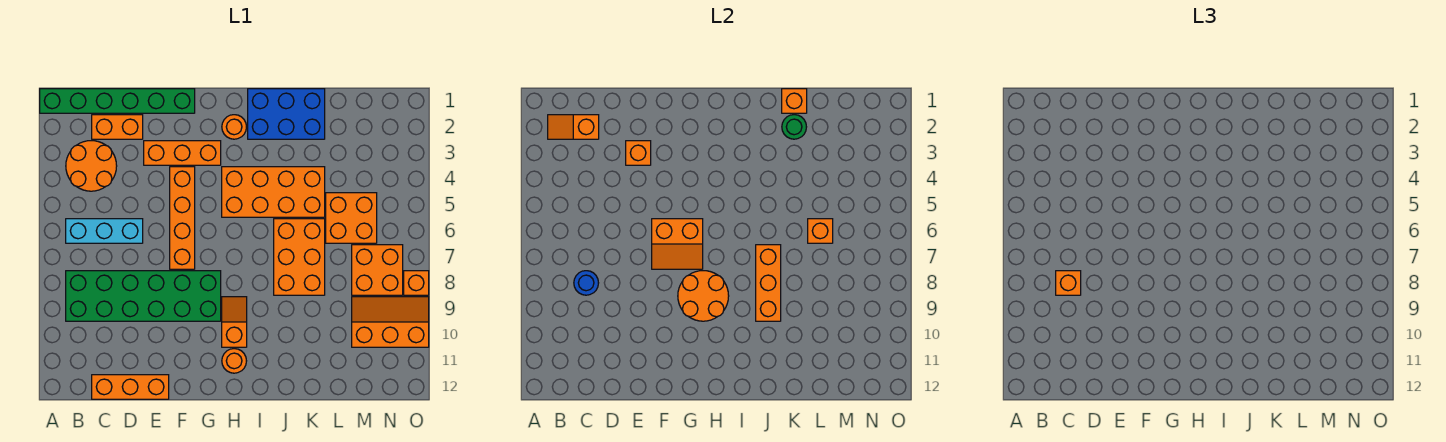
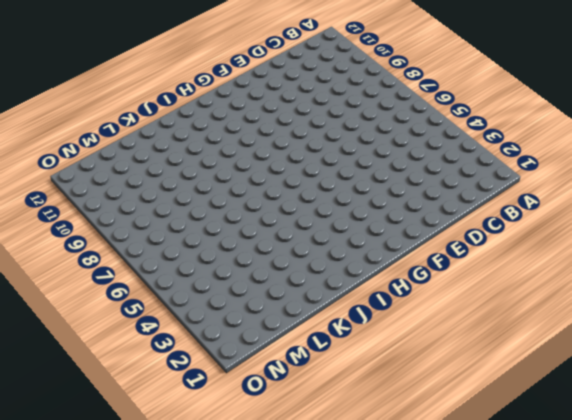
none -> green 1x6 brick [40,89,195,113]
none -> orange 2x2 round brick [66,141,117,191]
none -> cyan 1x3 brick [66,219,143,243]

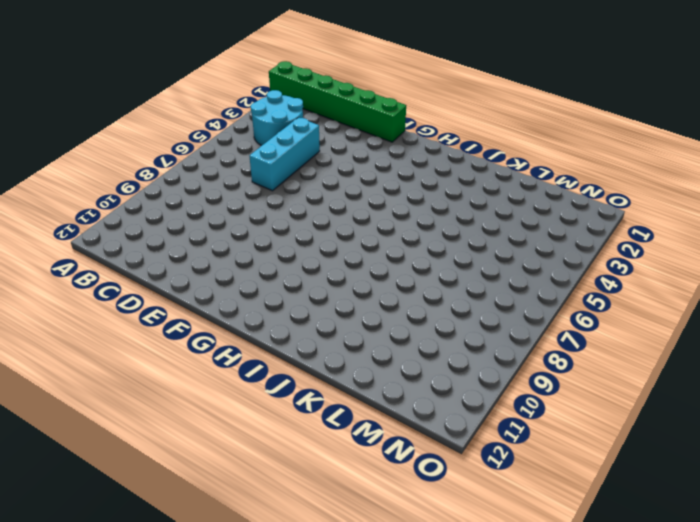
cyan 2x2 round brick [251,90,303,146] -> orange 2x2 round brick [66,141,117,191]
cyan 1x3 brick [250,117,320,191] -> cyan 1x3 brick turned to [66,219,143,243]
none -> green 2x6 brick [66,271,221,321]
none -> orange 1x2 brick [92,115,143,139]
none -> orange 1x3 brick [92,375,169,399]

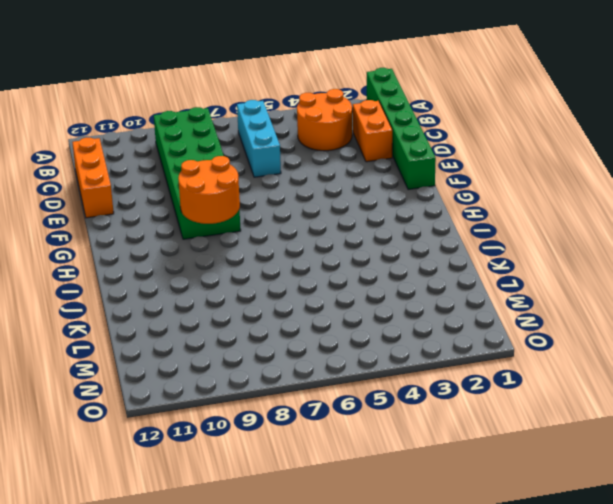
none -> orange 1x3 brick [144,141,221,165]
none -> orange 1x4 brick [170,167,195,269]
none -> orange 1x1 round brick [222,115,246,139]

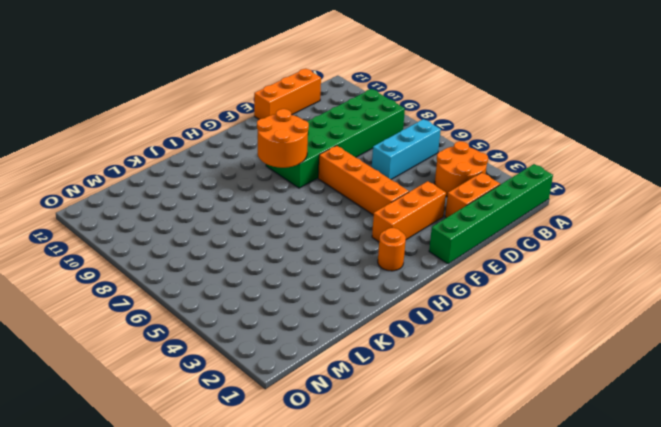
none -> orange 2x4 brick [222,167,325,217]
none -> orange 1x2 slope [222,297,247,347]
none -> orange 1x1 round brick [222,349,246,373]

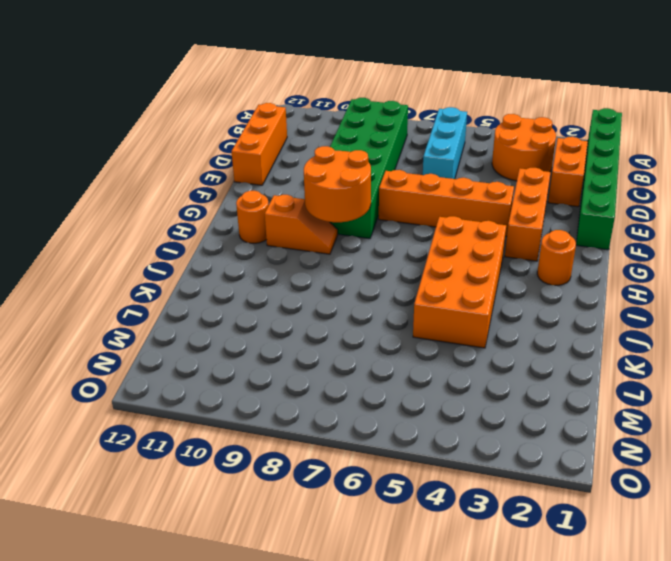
none -> blue 2x3 brick [248,89,325,139]
none -> orange 2x3 brick [274,219,325,295]
none -> orange 2x2 brick [326,193,377,243]

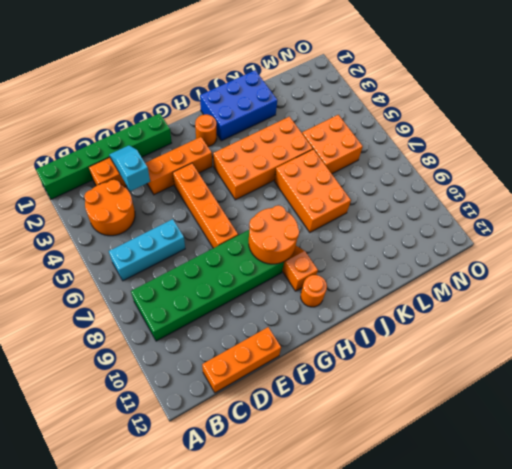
cyan 1x2 slope [109,145,150,191] -> none
none -> orange 2x2 brick [352,245,403,295]
none -> orange 2x3 slope [352,297,429,347]
none -> orange 1x1 brick [404,271,429,295]

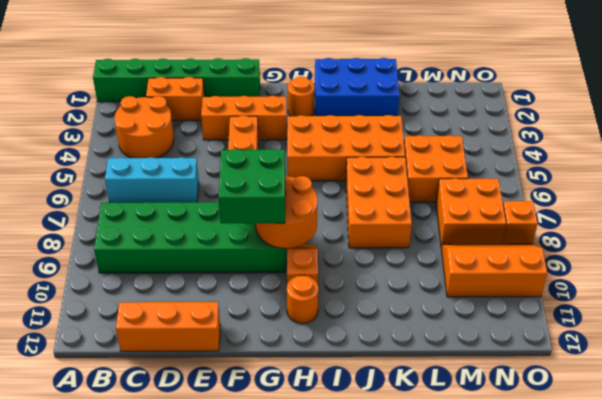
green 2x2 brick [218,149,285,223] -> none
none -> orange 1x2 slope [548,115,599,139]
none -> blue 1x1 round brick [574,271,598,295]
none -> orange 1x1 brick [626,141,651,165]

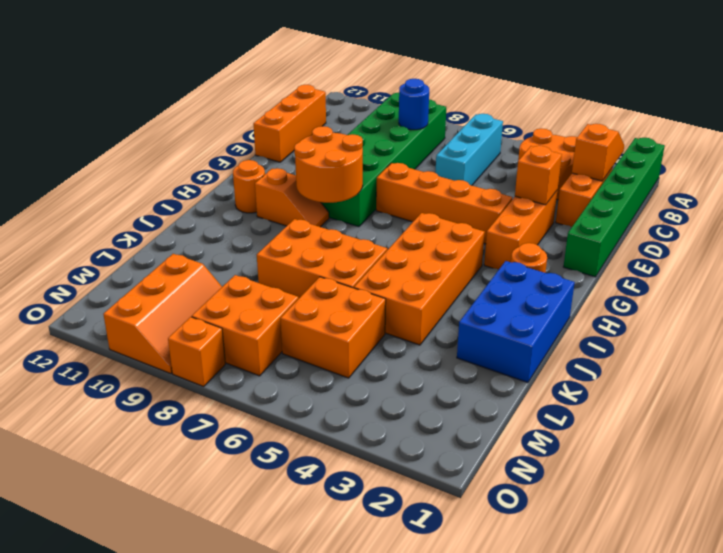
none -> orange 2x2 slope [652,219,703,269]
none -> orange 1x3 brick [756,245,781,321]
none -> orange 1x1 brick [782,89,807,113]

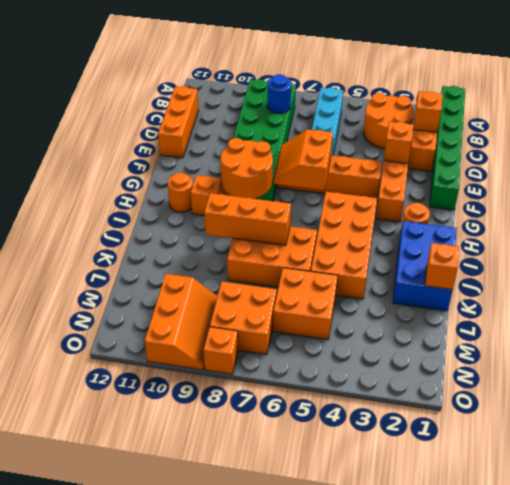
none -> green 1x1 round brick [782,115,806,139]
none -> orange 1x1 brick [808,219,833,243]
none -> orange 1x1 brick [1056,271,1081,295]

